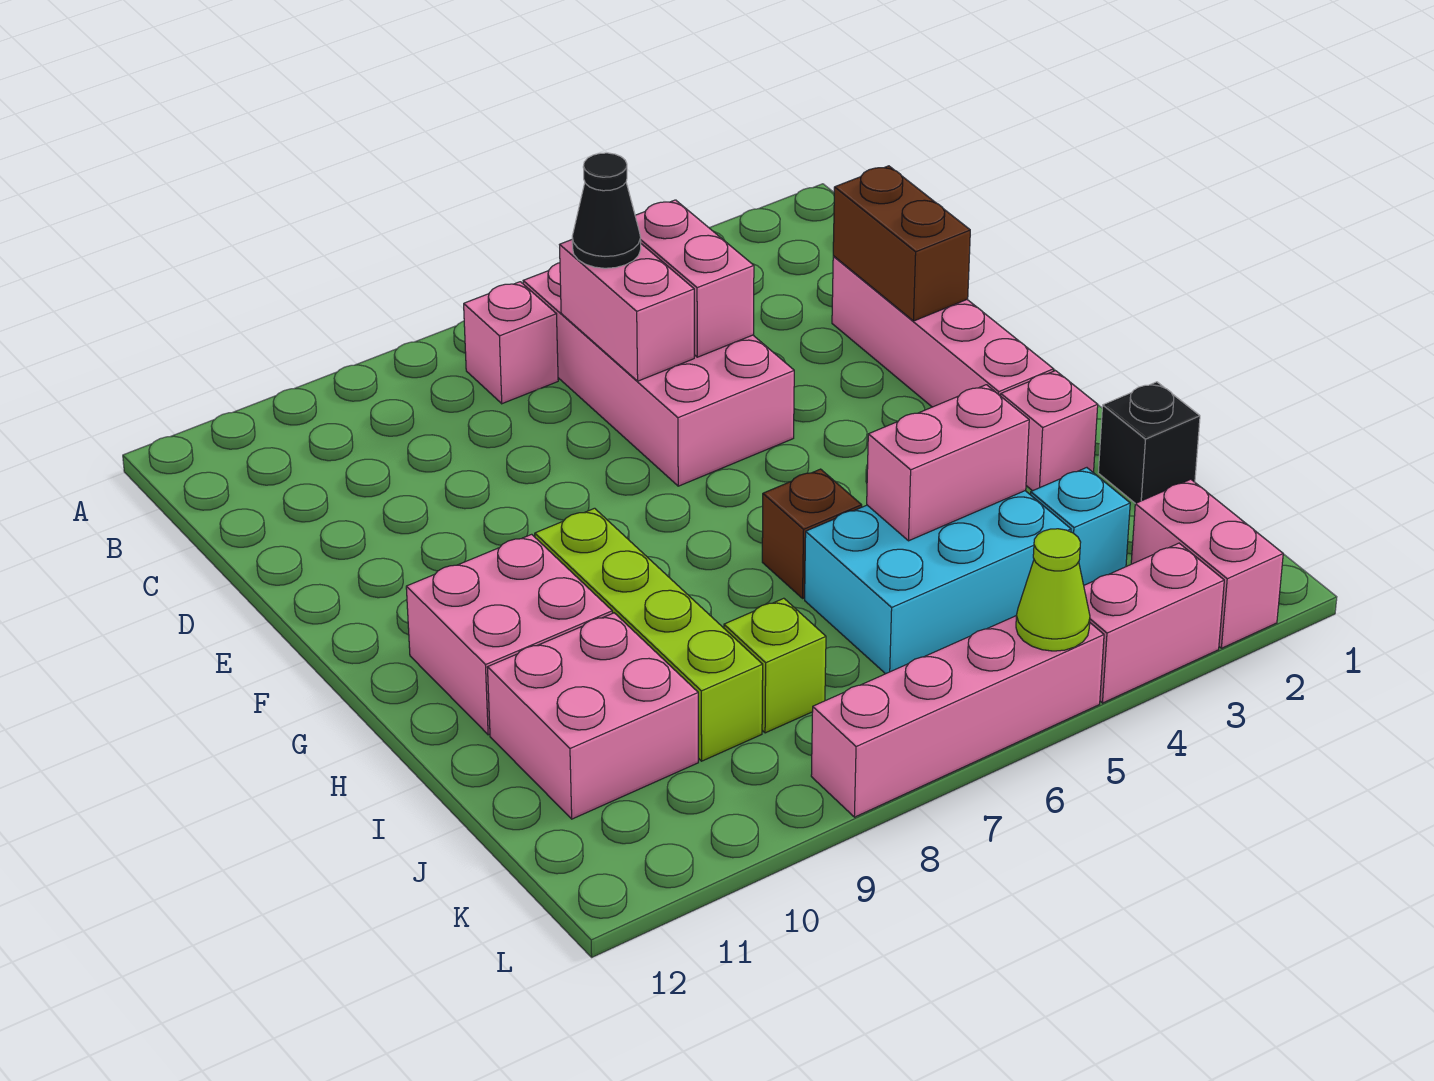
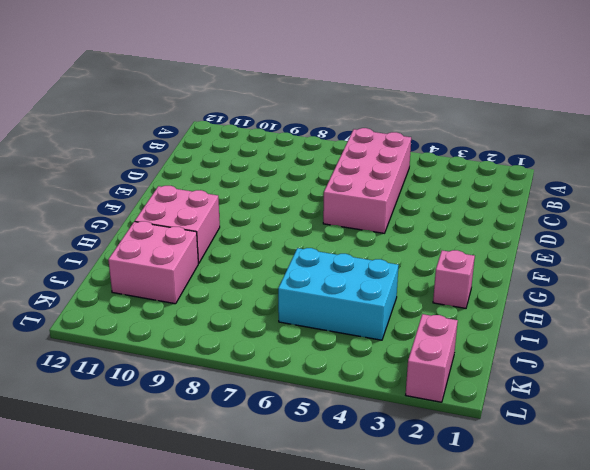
none -> pink 1x1 brick [464,282,558,404]
none -> pink 1x4 brick [832,256,1054,407]
none -> lime 1x4 brick [535,508,763,761]

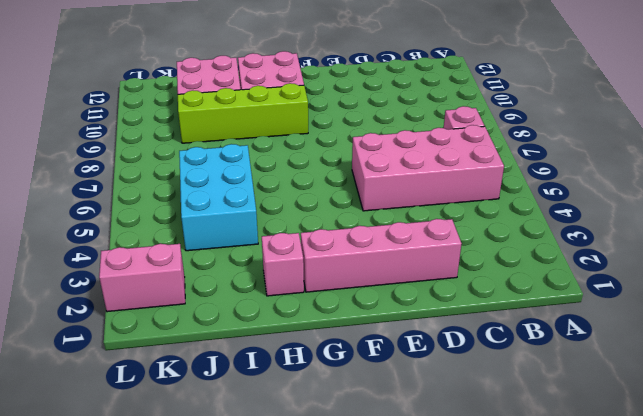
none -> brown 1x1 brick [762,469,862,598]
none -> black 1x1 brick [1098,382,1200,504]
none -> cyan 1x1 brick [1031,468,1130,585]

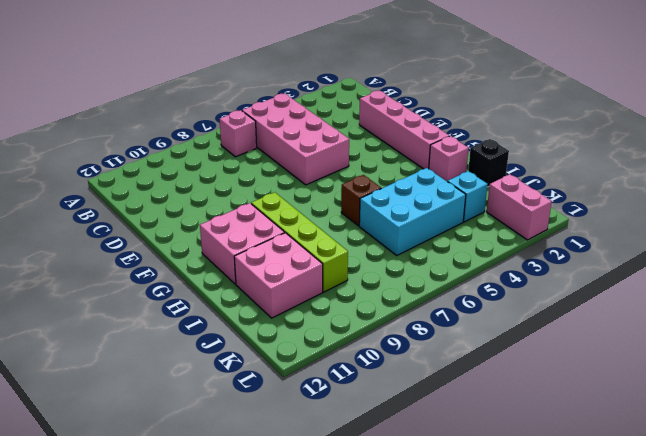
none -> lime 1x1 brick [724,598,826,733]
none -> pink 1x2 brick [1084,543,1224,703]
none -> pink 1x4 brick [811,616,1104,817]

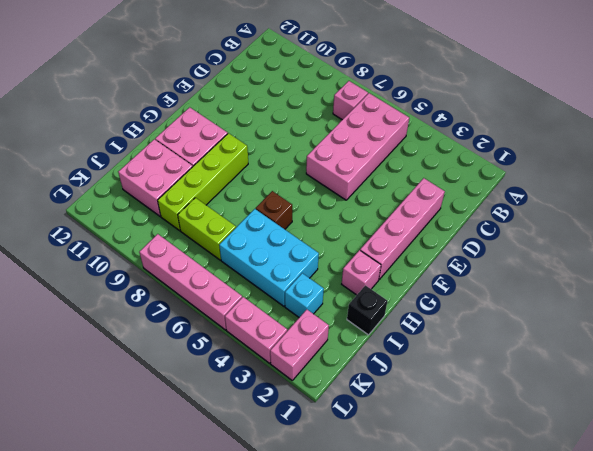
lime 1x2 brick [178,198,236,260] -> lime 1x1 brick [724,598,826,733]
none -> pink 1x2 brick [635,200,754,357]
none -> pink 1x2 brick [560,240,694,381]
none -> brown 1x2 brick [833,166,970,321]

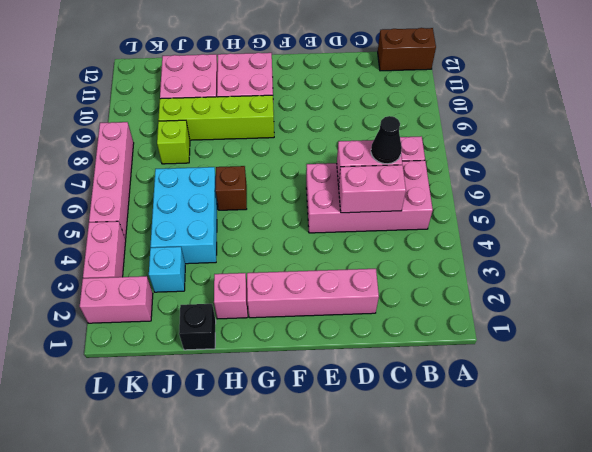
brown 1x2 brick [378,28,436,71] -> brown 1x2 brick moved to [833,166,970,321]
none -> pink 1x2 brick [867,385,1029,541]
none -> lime 1x1 cone [1016,529,1090,651]

